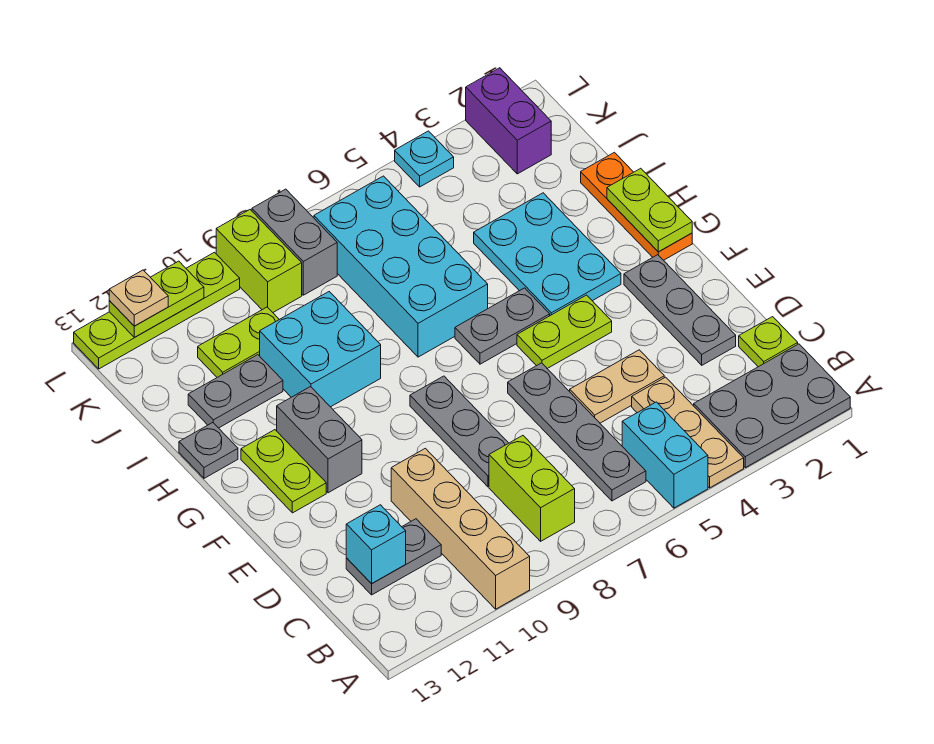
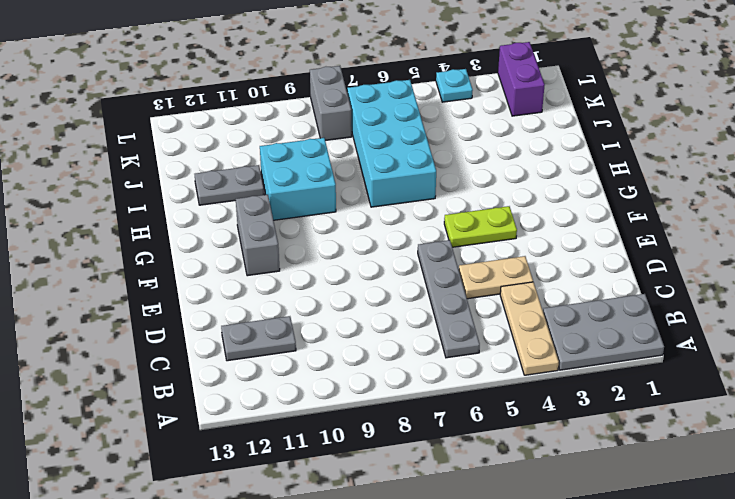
none -> cyan 1x2 brick [622,402,708,508]
none -> tan 1x4 brick [391,448,530,609]
none -> lime 1x2 brick [489,436,575,541]
none -> lime 1x1 plate [739,317,798,367]

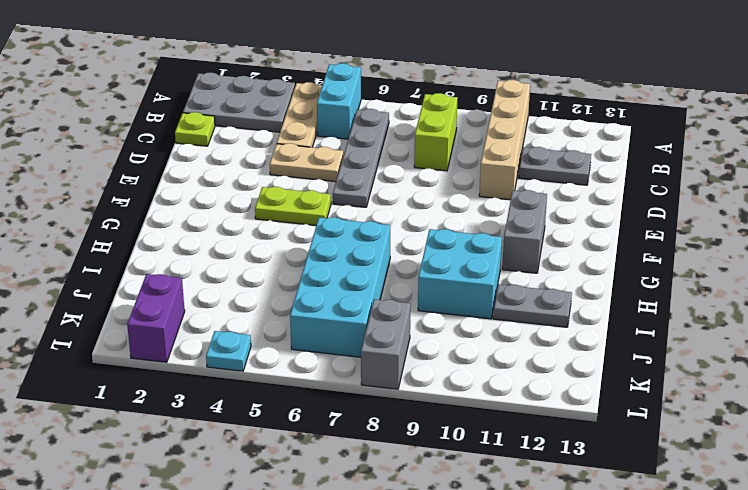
none -> grey 1x3 plate [624,255,736,365]
none -> grey 1x3 plate [410,376,508,487]
none -> lime 1x2 plate [241,430,326,513]
none -> orange 1x3 plate [581,152,692,260]

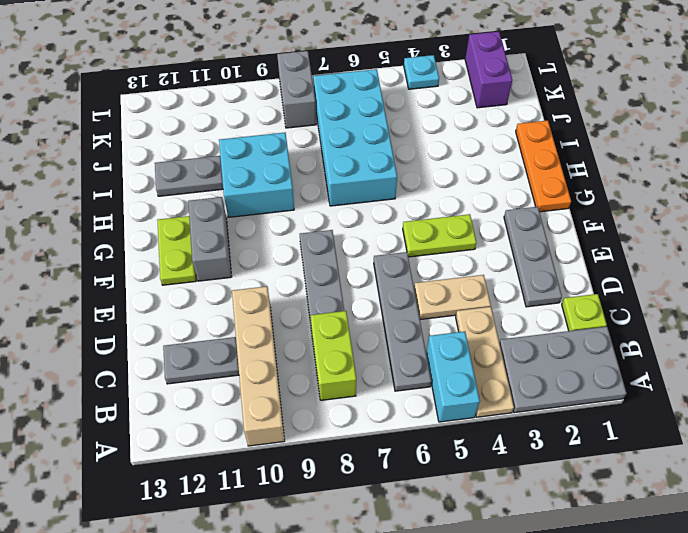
none -> cyan 2x3 plate [474,193,621,316]
none -> grey 1x2 plate [455,288,550,364]
none -> grey 1x1 plate [179,423,238,478]
none -> lime 1x2 plate [198,307,279,377]

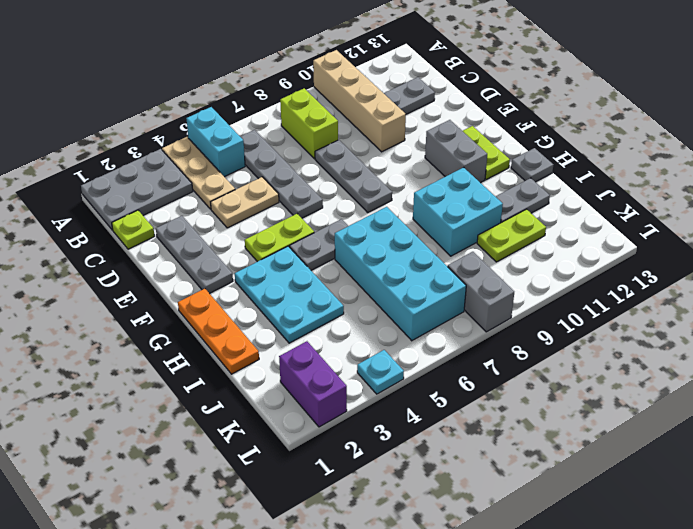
none -> lime 1x2 brick [216,210,302,312]
none -> lime 1x4 plate [74,252,240,369]
none -> cyan 1x1 brick [346,505,406,584]
none -> lime 1x2 plate [607,168,692,252]

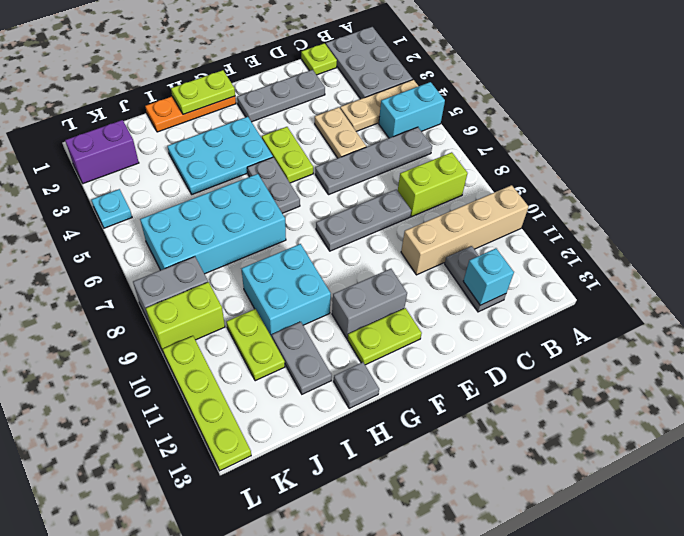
none -> lime 1x2 plate [109,261,204,337]
none -> tan 1x1 plate [109,270,168,326]

